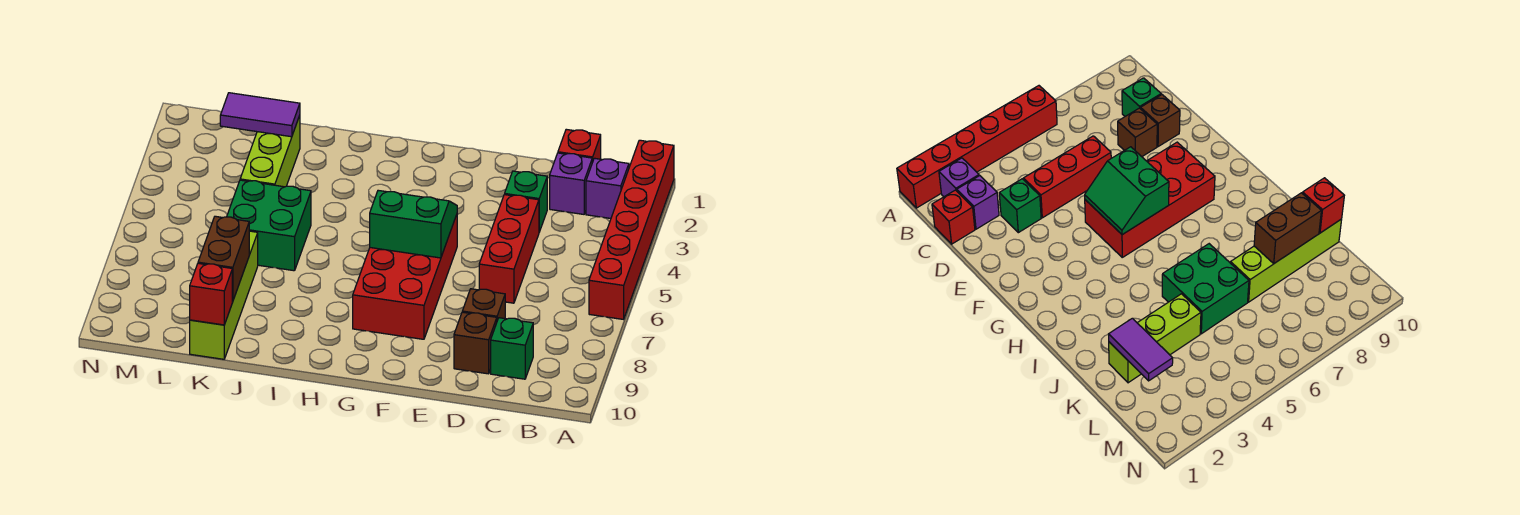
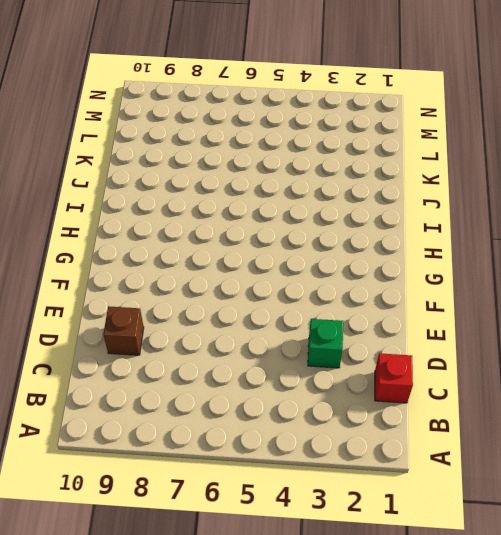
none -> red 1x6 brick [589,140,674,319]
none -> purple 1x1 brick [586,158,629,218]
none -> purple 1x1 brick [550,153,592,214]

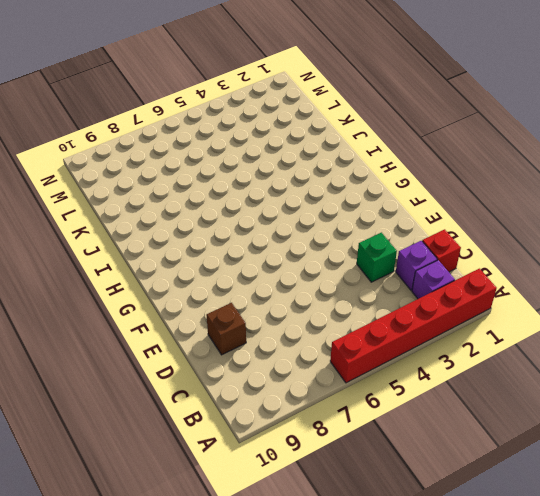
none -> green 1x1 brick [491,318,533,379]
none -> red 1x3 brick [479,195,539,303]
none -> brown 1x1 brick [462,289,505,320]

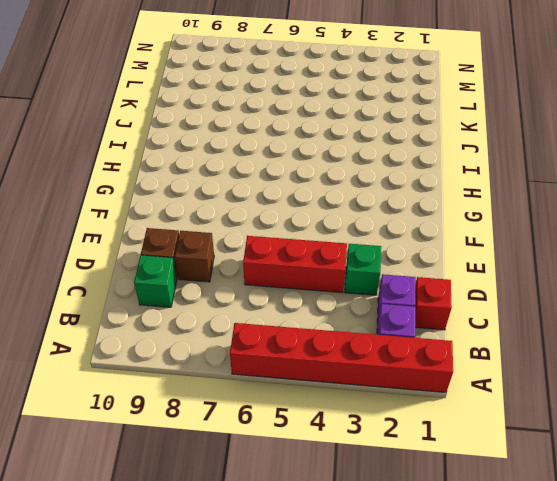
none -> red 2x4 brick [353,215,457,339]
none -> green 2x2 brick [227,180,311,271]
none -> lime 1x3 brick [240,115,300,187]

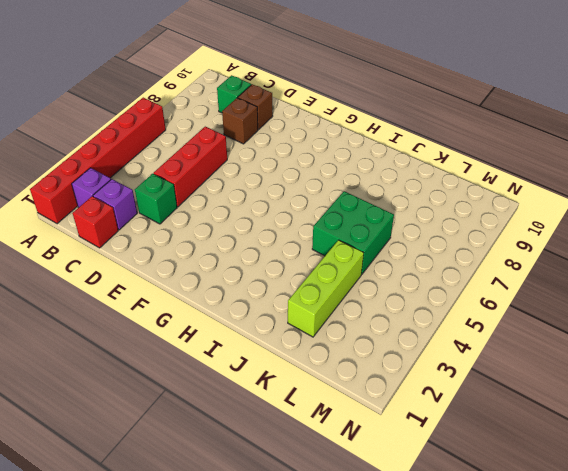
none -> red 2x4 brick [353,215,457,339]
none -> lime 1x4 brick [190,231,258,359]
none -> green 2x2 slope [370,190,457,258]

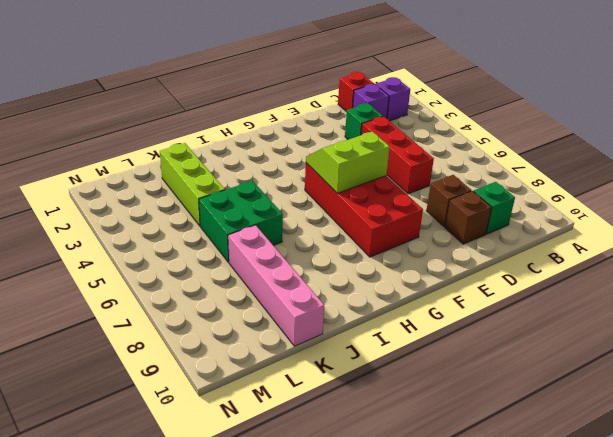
lime 2x2 slope [306,131,390,193] -> green 2x2 slope [370,190,457,258]
pink 1x4 brick [228,225,324,346] -> lime 1x4 brick [190,231,258,359]
none -> red 1x6 brick [589,140,674,319]
none -> purple 1x2 tile [220,93,300,137]
none -> brown 1x2 brick [198,216,249,301]

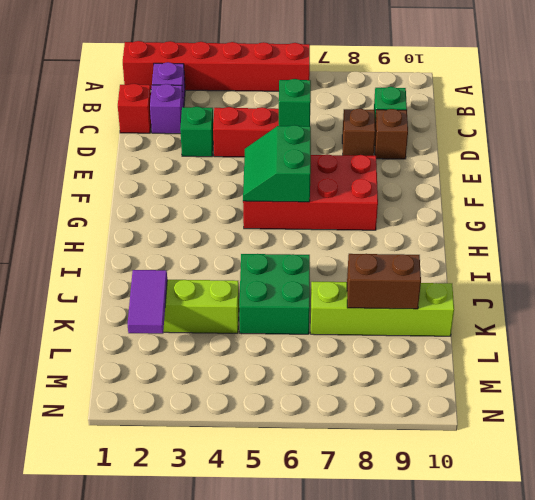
green 1x1 brick [279,79,311,126] -> none
none -> red 1x1 brick [190,263,232,325]

